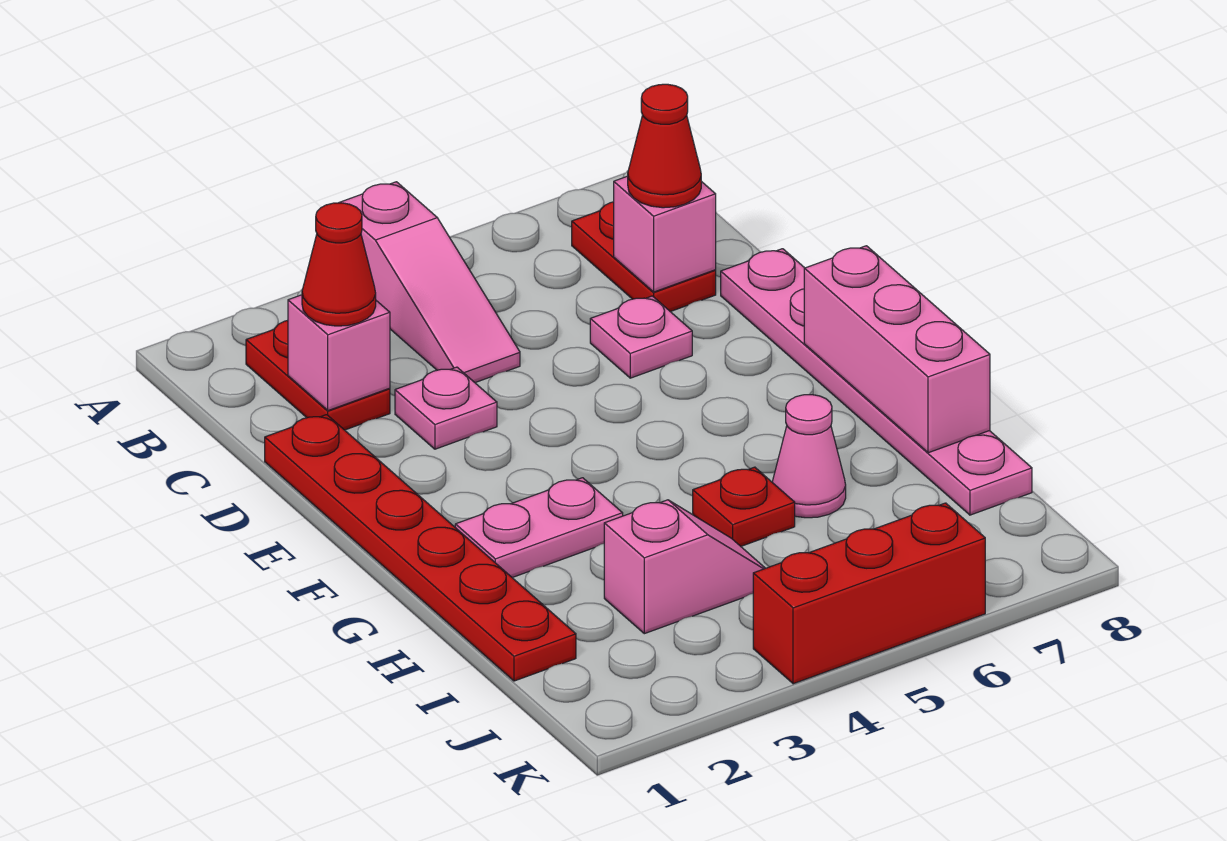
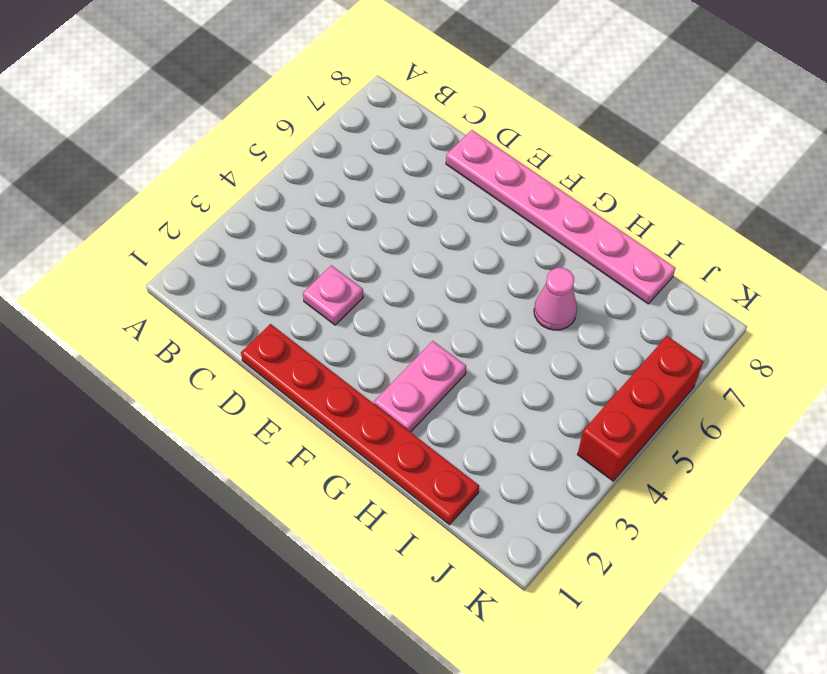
none -> pink 1x3 slope [339,182,520,383]
none -> red 1x2 plate [246,320,390,430]
none -> red 1x2 plate [572,202,716,312]

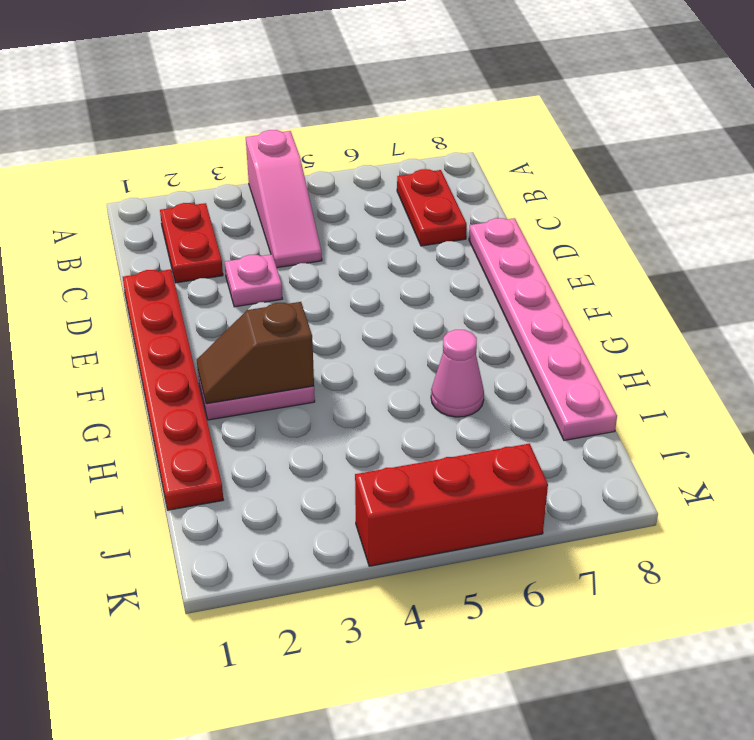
brown 1x2 slope [197,302,314,404] -> none
none -> pink 1x1 plate [590,296,692,378]
none -> red 1x1 plate [693,467,795,546]
none -> pink 1x2 slope [604,500,765,634]

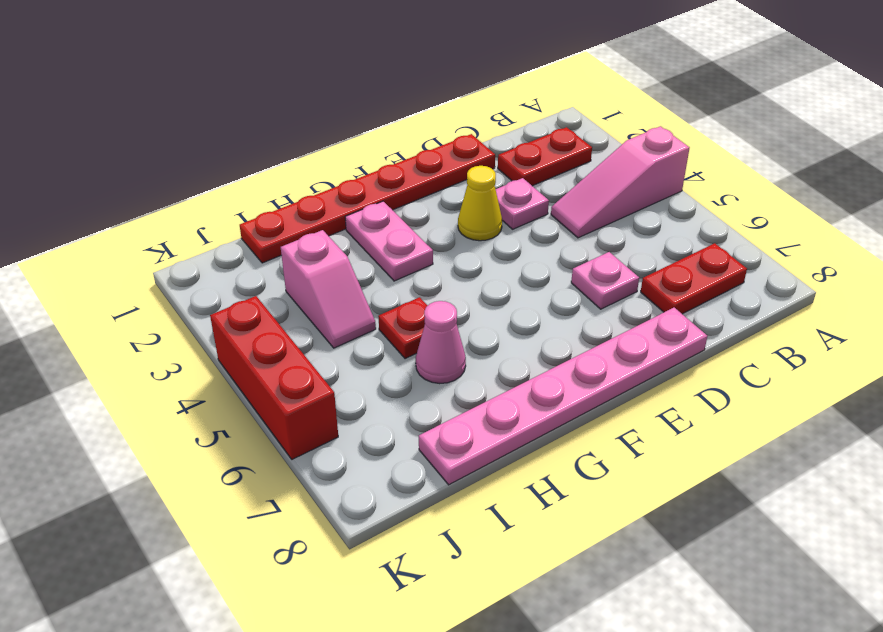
yellow 1x1 cone [458,166,502,241] -> none
none -> pink 1x1 brick [288,295,390,411]
none -> pink 1x1 brick [614,176,716,292]
none -> pink 1x3 brick [804,246,990,453]

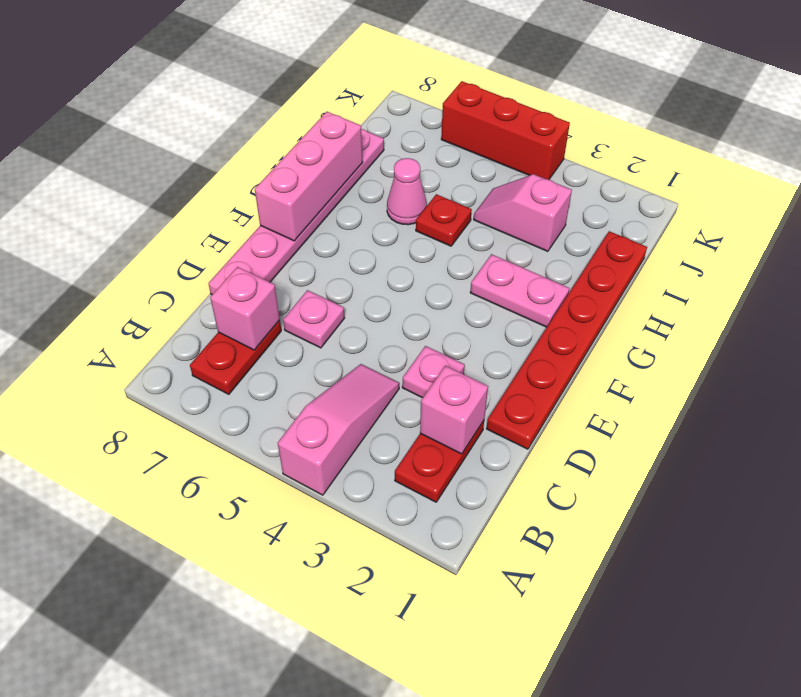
none -> red 1x1 cone [302,203,376,326]
none -> red 1x1 cone [628,84,701,208]

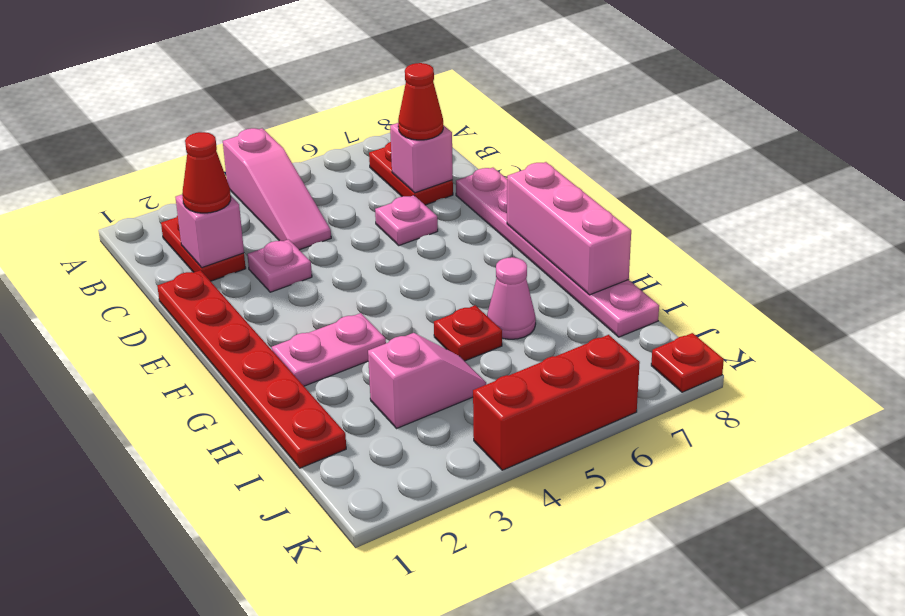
red 1x1 plate [651,333,724,392] -> none

